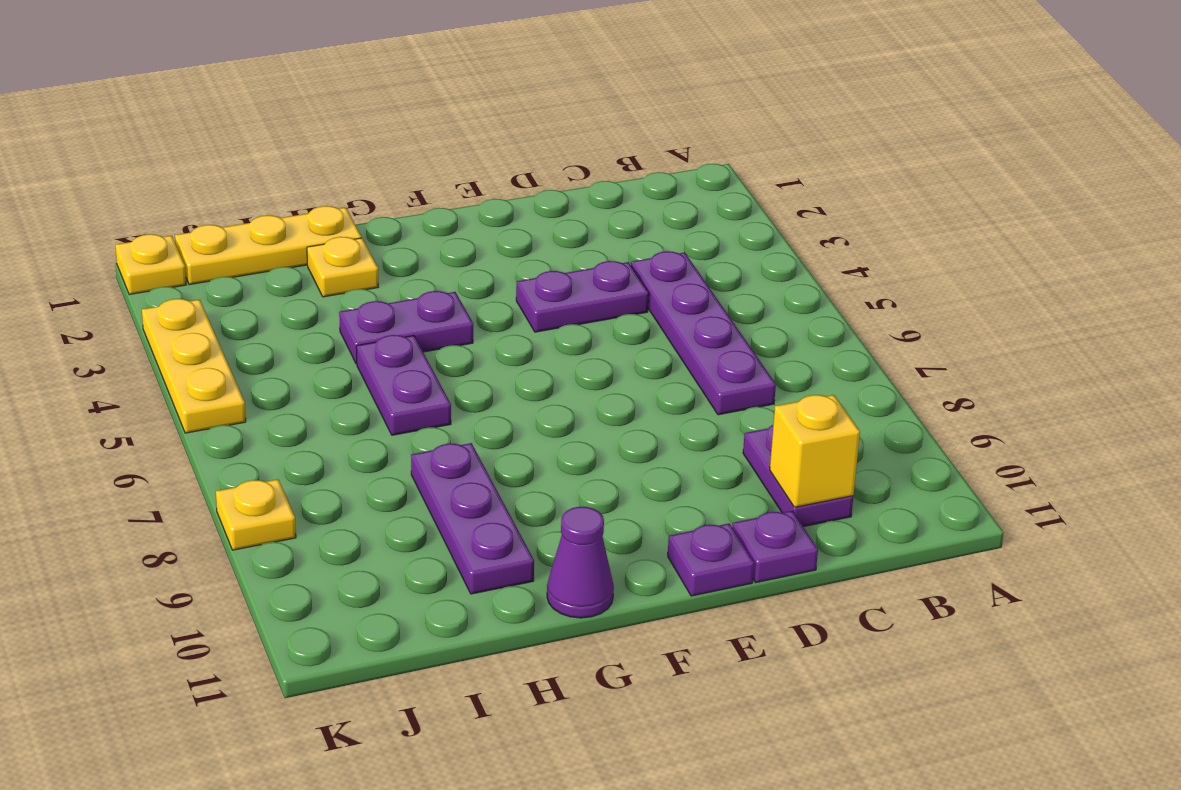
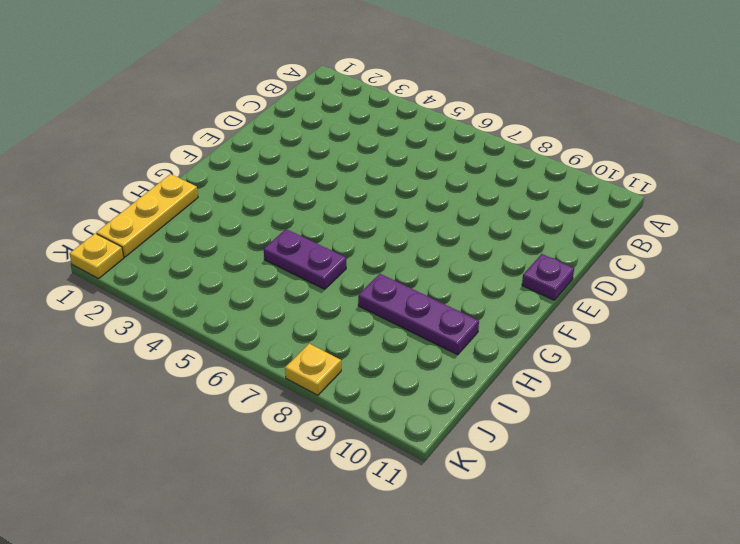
none -> purple 1x4 plate [631,251,776,415]
none -> purple 1x2 plate [743,425,853,527]
none -> purple 1x2 plate [516,261,649,332]

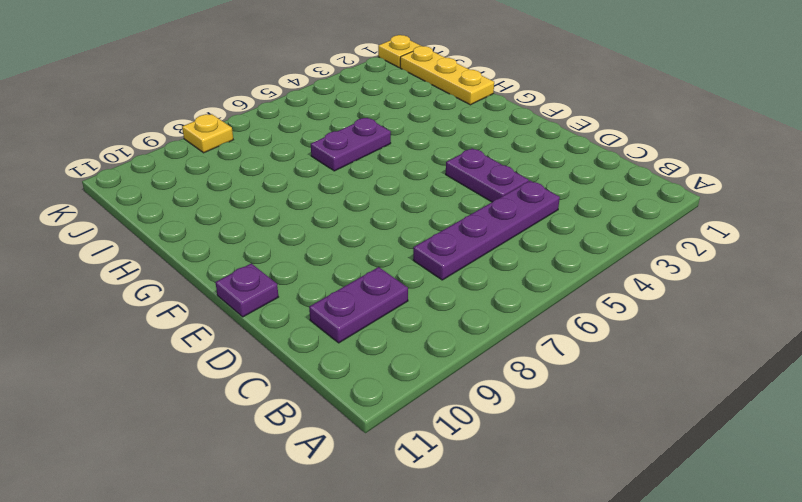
none -> purple 1x1 plate [732,511,818,583]
none -> purple 1x2 plate [339,291,473,364]
none -> purple 1x1 cone [547,507,614,618]

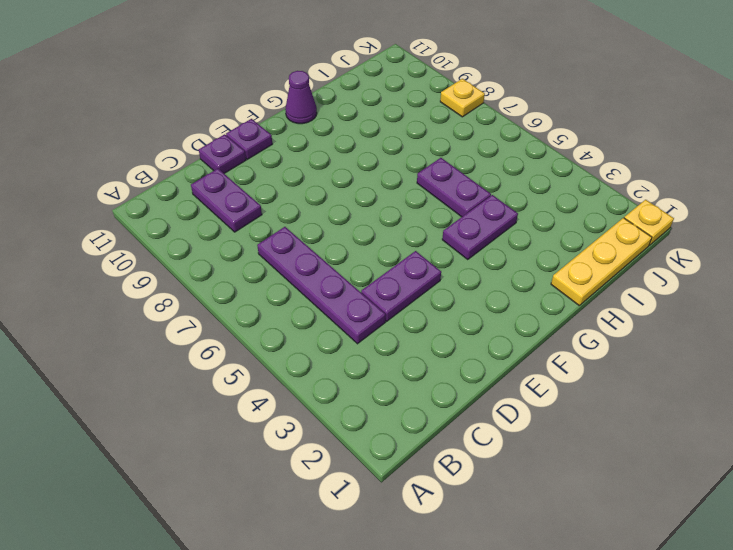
none -> yellow 1x1 plate [307,237,378,297]
none -> purple 1x3 plate [411,443,534,594]
none -> yellow 1x3 plate [142,299,246,433]

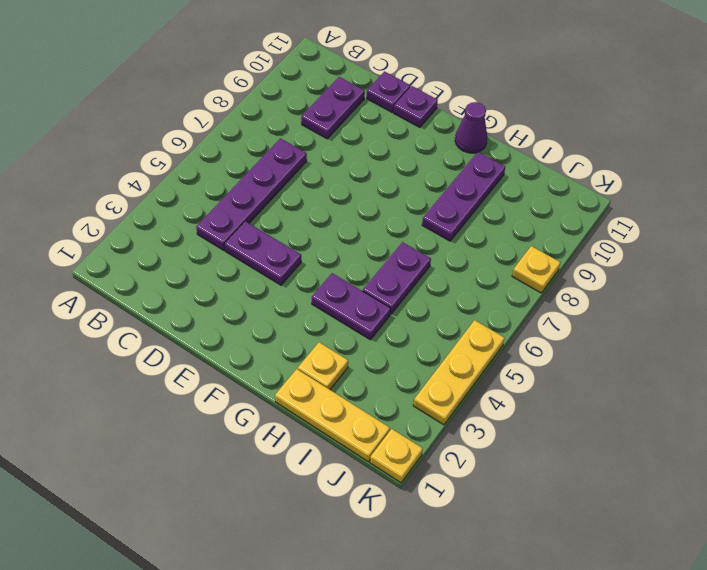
none -> yellow 1x1 brick [770,395,860,507]

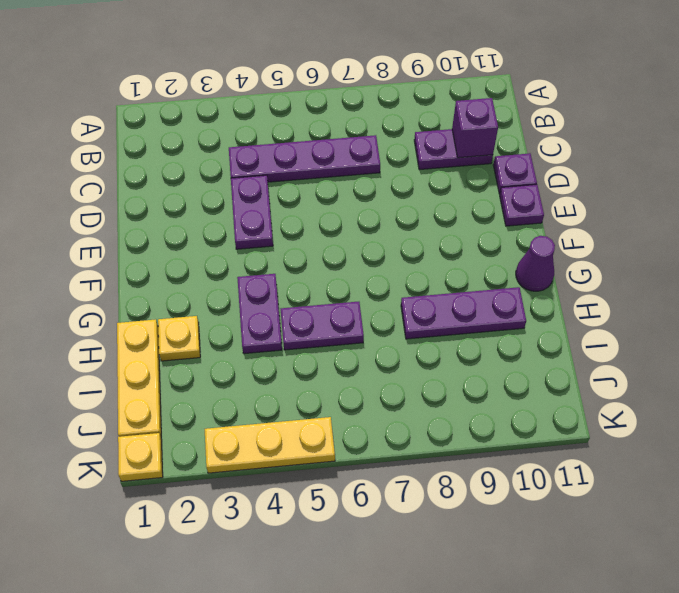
purple 1x1 brick [452,98,498,158] -> yellow 1x1 brick [770,395,860,507]
none -> yellow 1x1 plate [216,479,296,550]

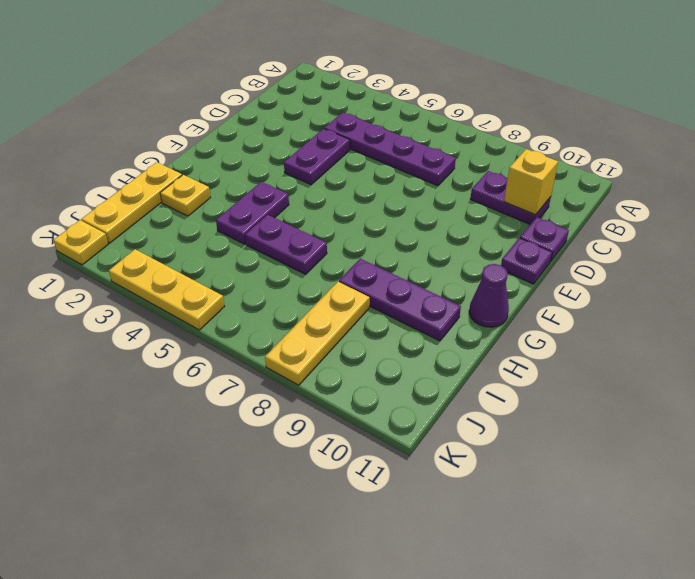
yellow 1x3 plate [265,282,370,385] -> yellow 1x1 plate [216,479,296,550]

